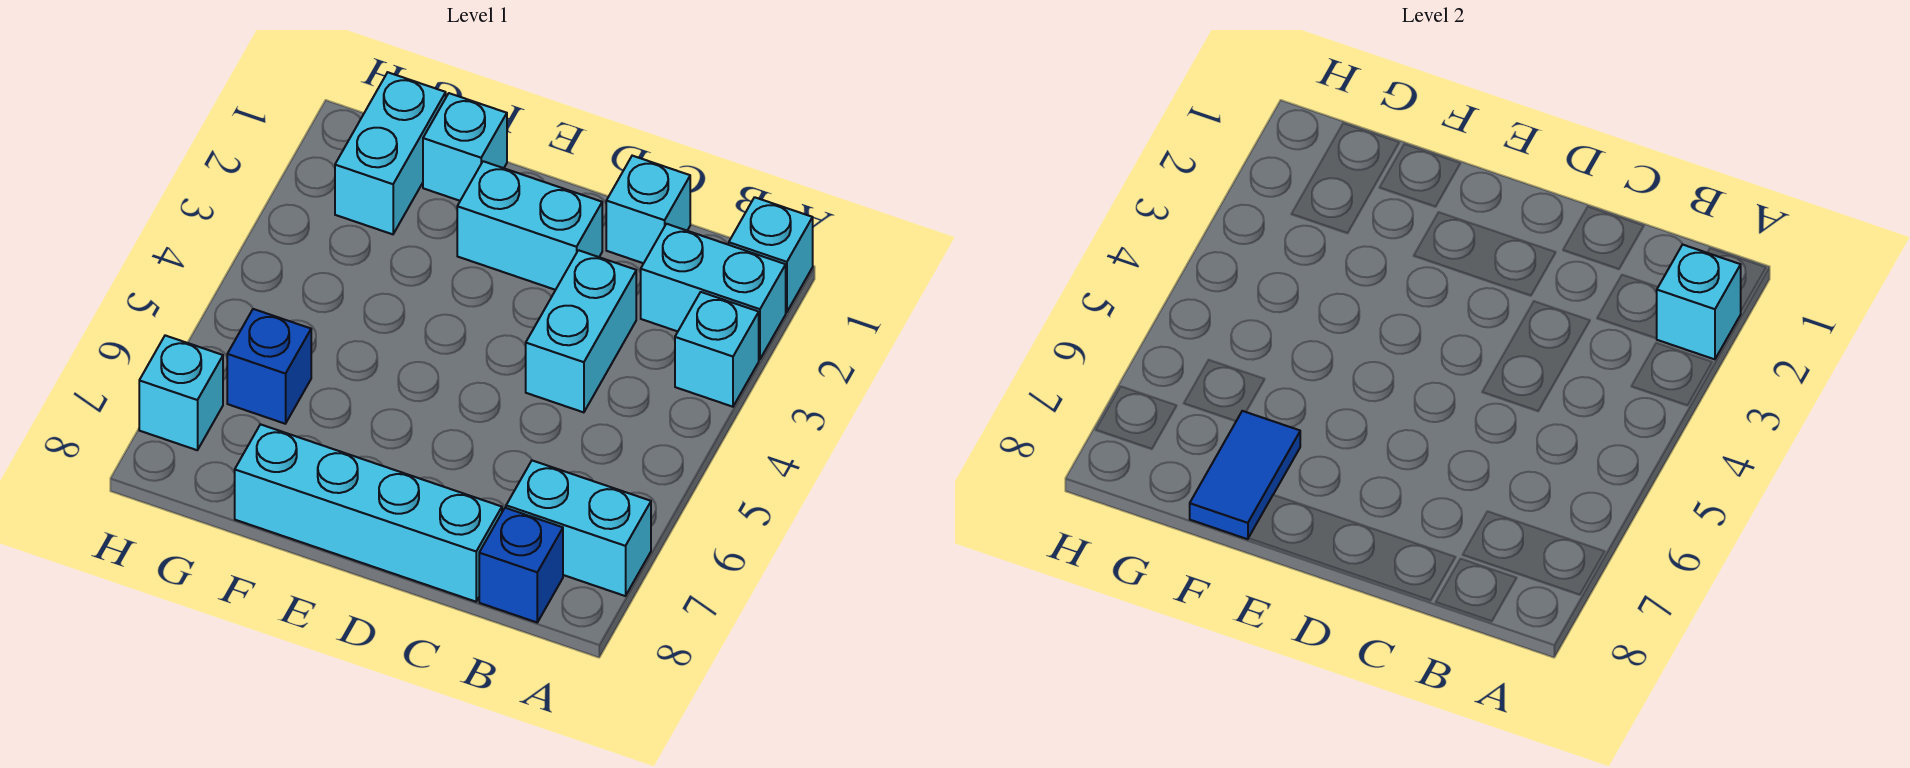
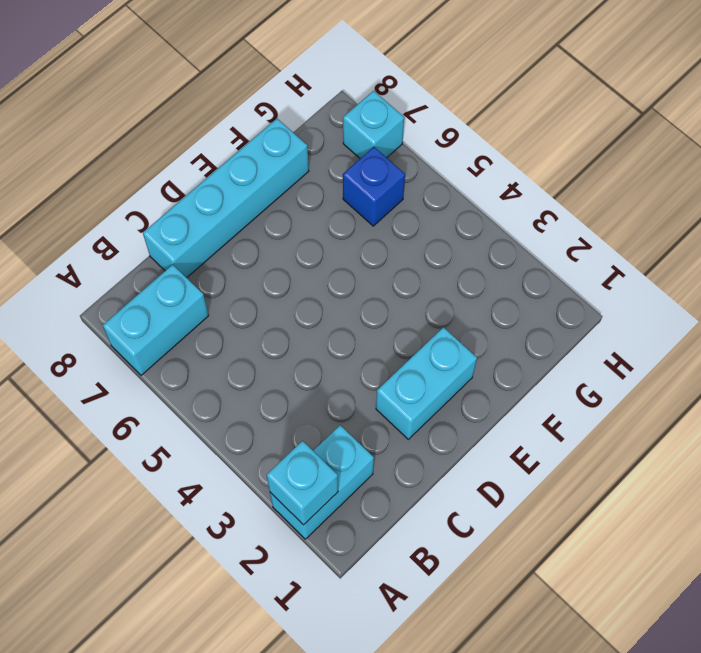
none -> cyan 1x1 brick [729,197,813,312]
none -> cyan 1x1 brick [675,292,759,407]
none -> blue 1x1 brick [479,508,563,622]

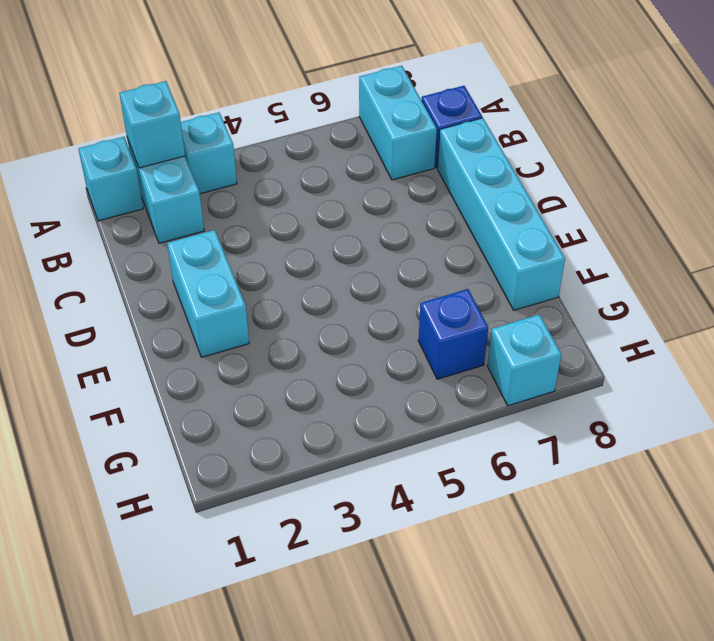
none -> cyan 1x1 brick [606,156,690,263]
none -> cyan 1x2 brick [526,250,636,412]
none -> cyan 1x1 brick [423,93,507,201]

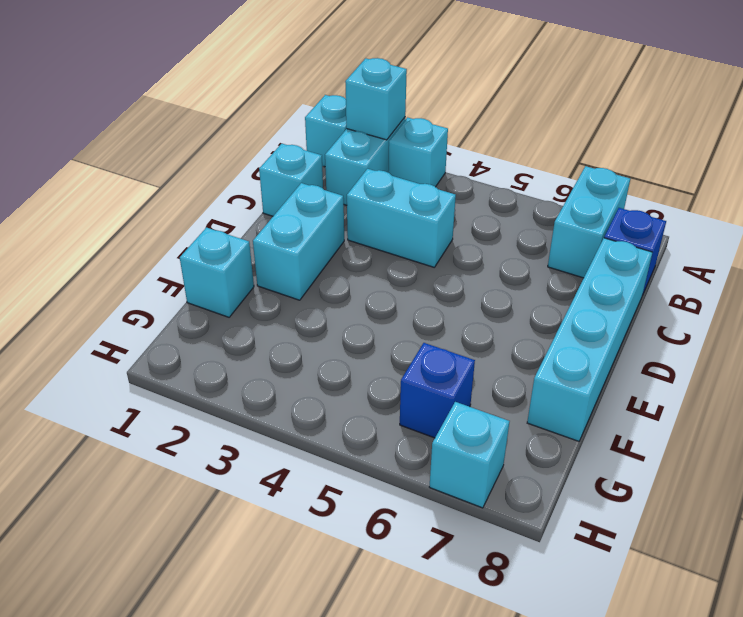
none -> cyan 1x2 brick [335,72,446,234]
none -> blue 1x2 tile [1190,411,1300,539]

